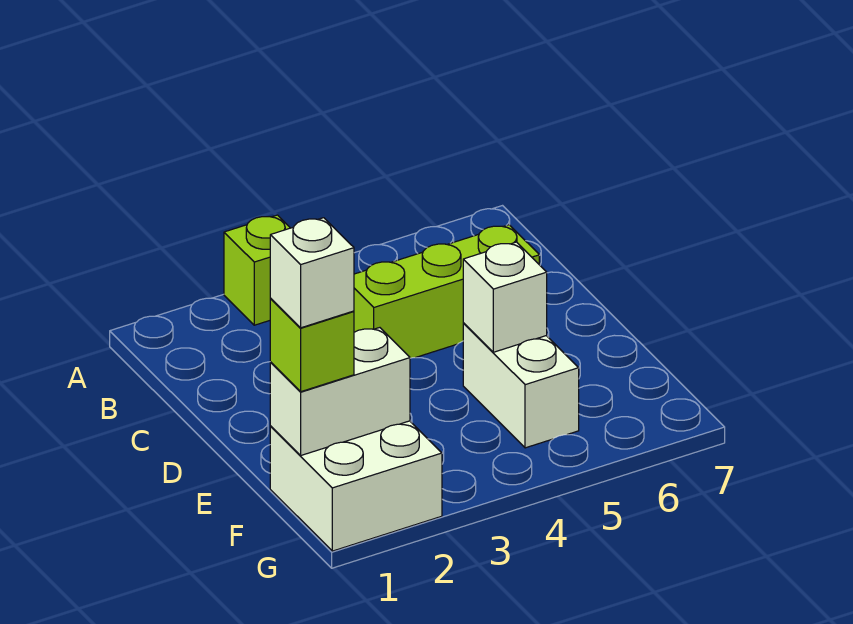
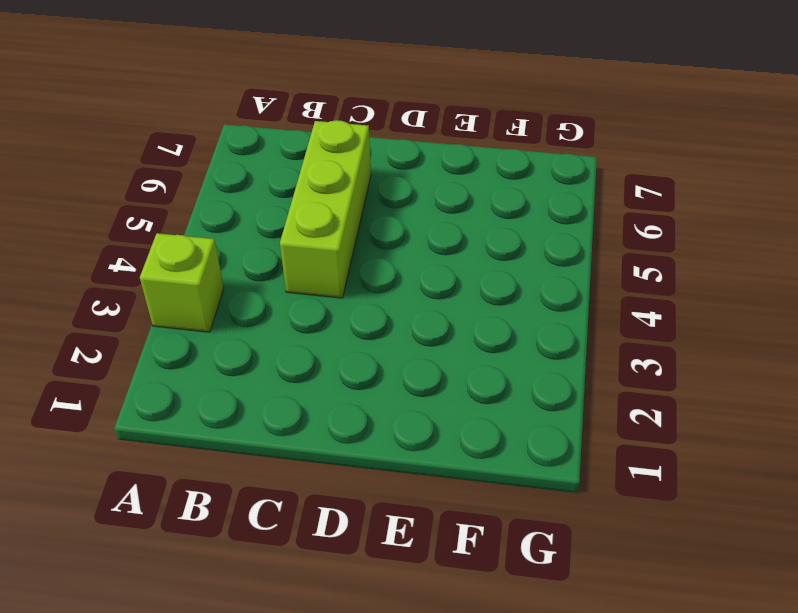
none -> white 1x2 brick [463,323,579,448]
none -> white 2x2 brick [270,421,442,551]

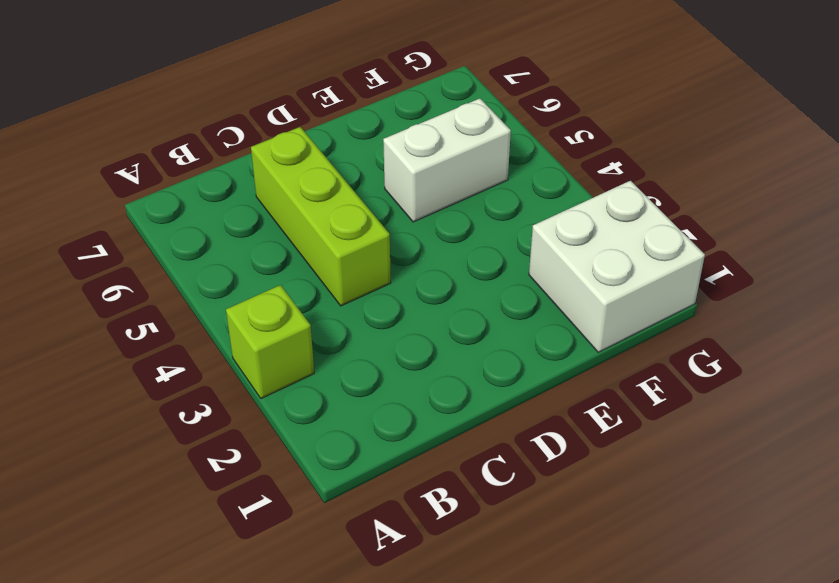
none -> white 1x1 brick [463,242,547,352]
none -> white 1x2 brick [270,328,410,455]

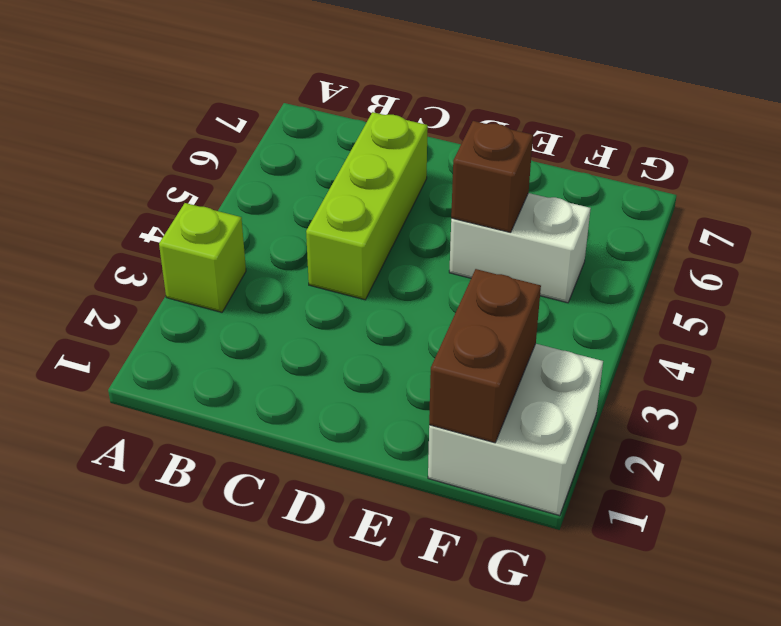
brown 1x1 brick [451,121,533,233] -> white 1x1 brick [463,242,547,352]
brown 1x2 brick [429,269,541,443] -> white 1x2 brick [270,328,410,455]
none -> lime 1x1 brick [270,299,354,392]
none -> white 1x1 brick [270,218,354,328]

